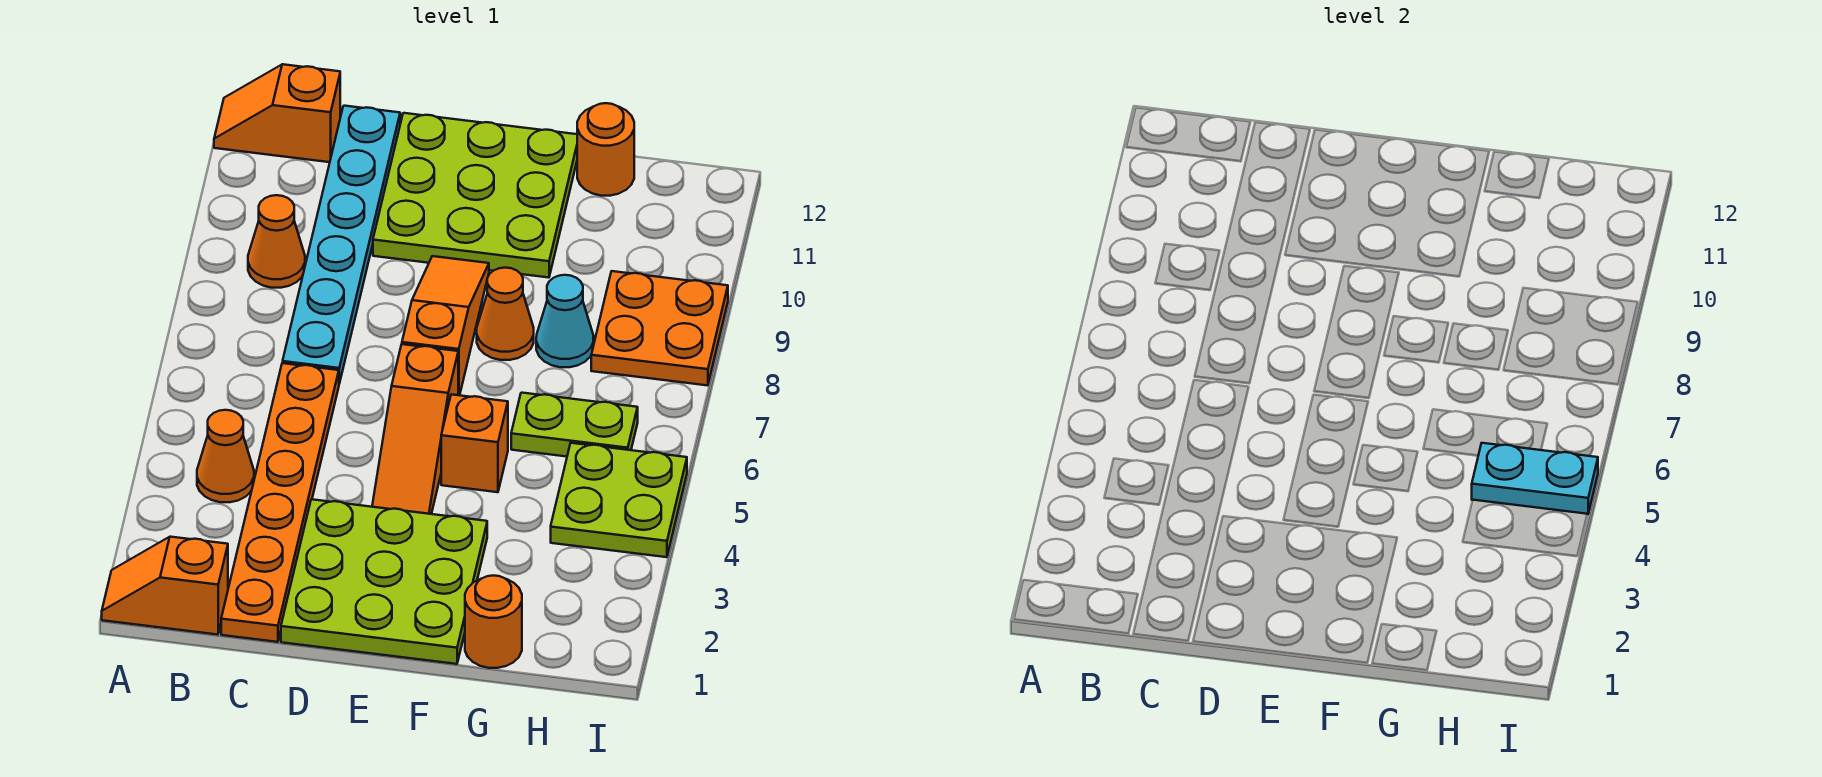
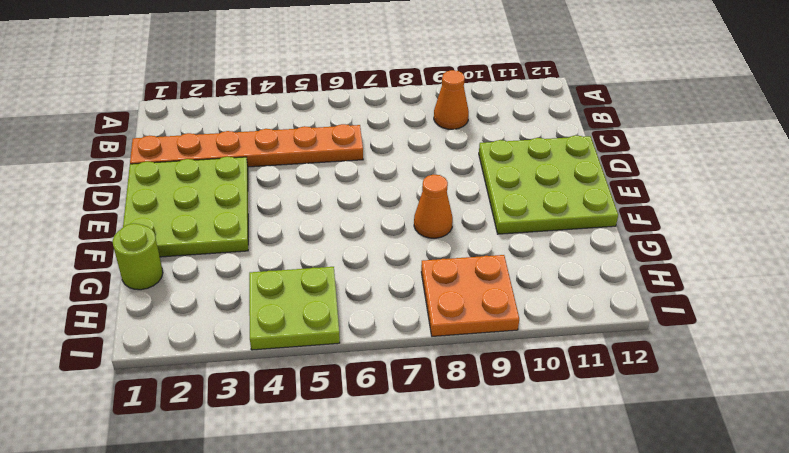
lime 1x1 round brick [113,223,163,290] -> orange 1x1 round brick [465,575,522,668]
none -> orange 1x2 slope [102,537,228,635]
none -> orange 1x2 slope [214,64,340,162]
none -> orange 1x1 cone [197,410,254,502]

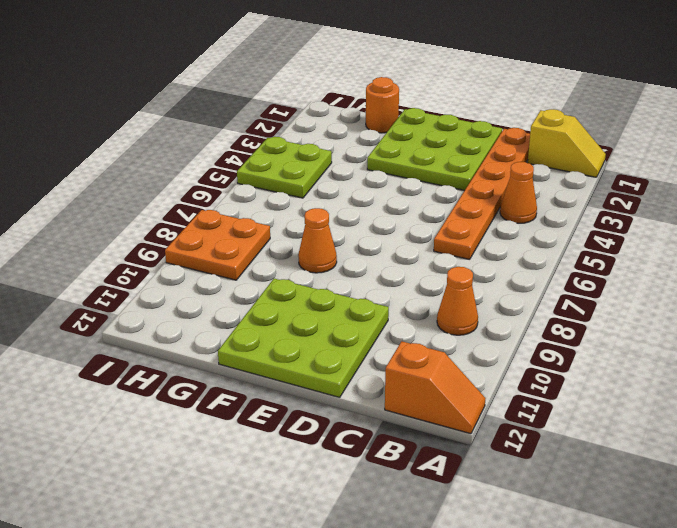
yellow 1x2 slope [528,109,606,177] -> orange 1x2 slope [102,537,228,635]
none -> cyan 1x6 plate [283,106,400,384]
none -> orange 1x3 slope [372,344,458,514]
none -> orange 1x3 slope [402,256,489,395]

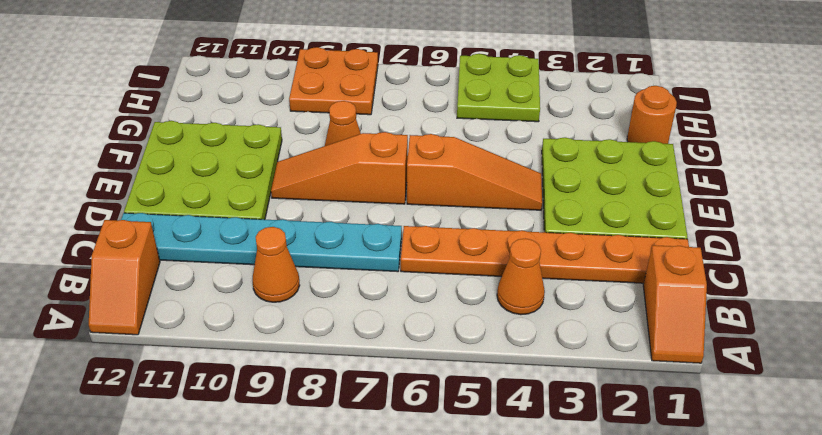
none -> orange 1x1 brick [441,394,508,492]
none -> lime 1x2 plate [511,393,638,457]
none -> cyan 1x1 cone [536,275,594,367]

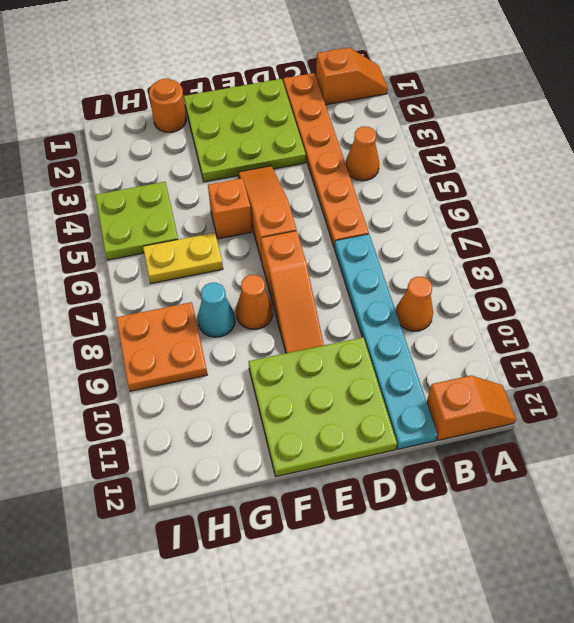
yellow 1x2 plate [143,233,223,283] -> lime 1x2 plate [511,393,638,457]
none -> orange 1x1 round brick [577,103,634,196]
none -> cyan 1x2 plate [1472,443,1598,514]

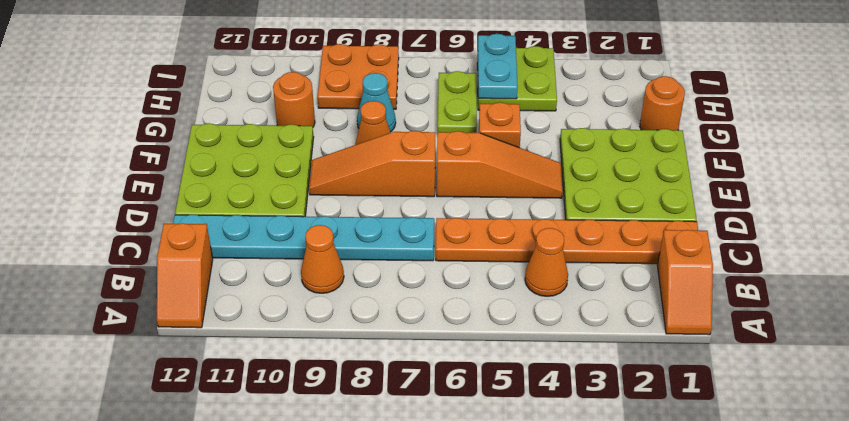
orange 1x1 round brick [273,72,315,127] -> orange 1x1 round brick moved to [577,103,634,196]

